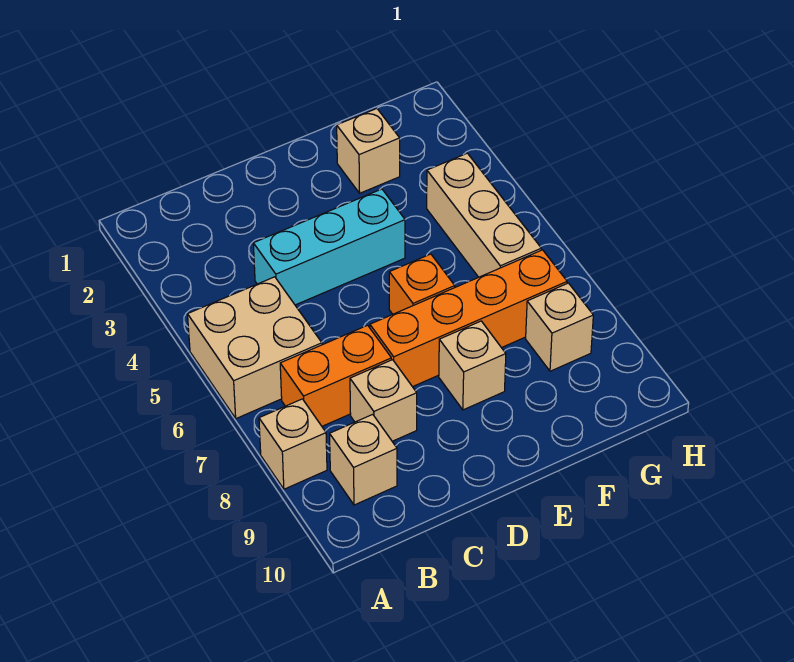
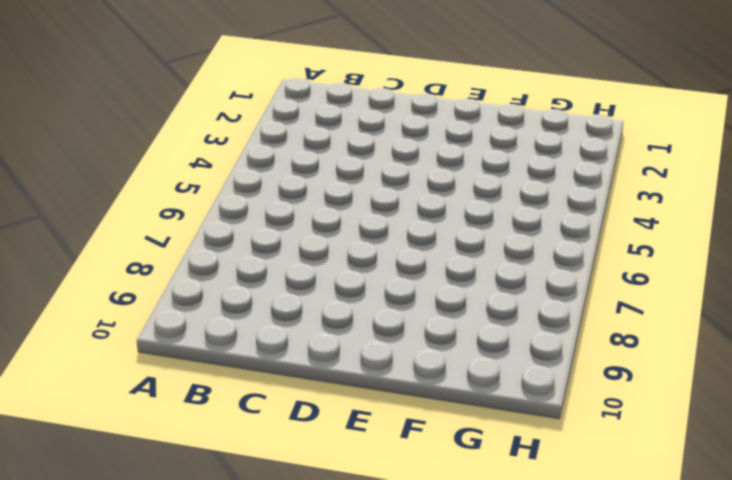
none -> tan 2x2 brick [188,277,322,418]
none -> tan 1x1 brick [259,399,327,489]
none -> orange 1x2 brick [280,325,391,426]

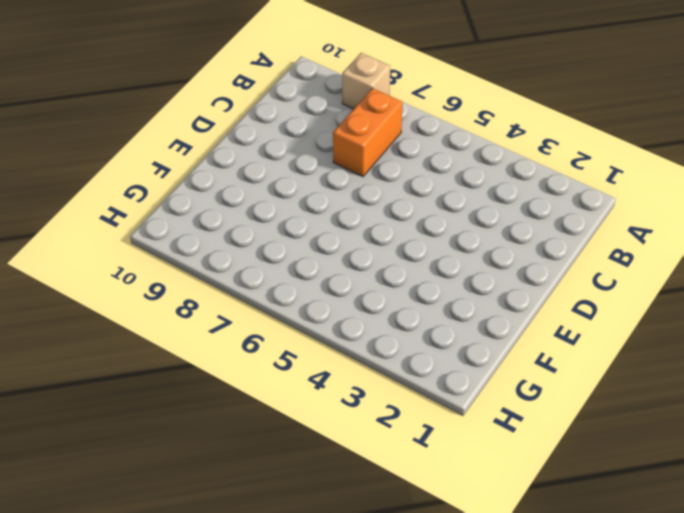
none -> tan 2x2 brick [188,277,322,418]
none -> tan 1x1 brick [330,414,397,505]
none -> cyan 1x3 brick [253,189,405,305]

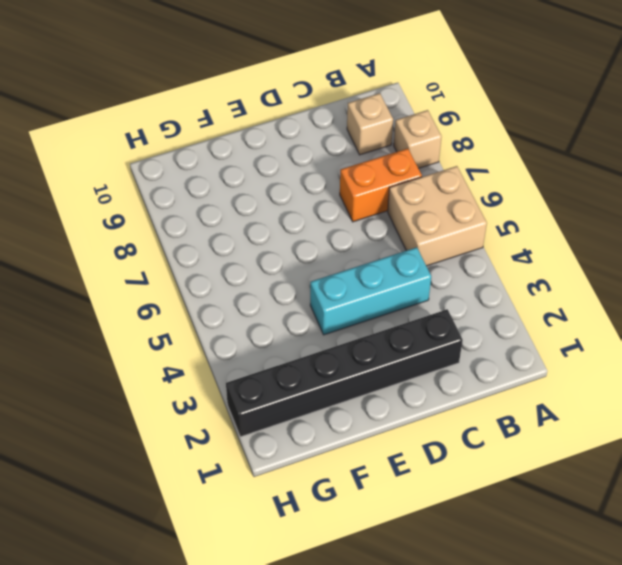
black 1x6 brick [226,309,463,437] -> tan 1x1 brick [337,109,400,193]
none -> tan 1x1 brick [350,360,417,441]
none -> orange 1x4 brick [370,250,567,387]
none -> orange 1x1 brick [389,254,455,314]

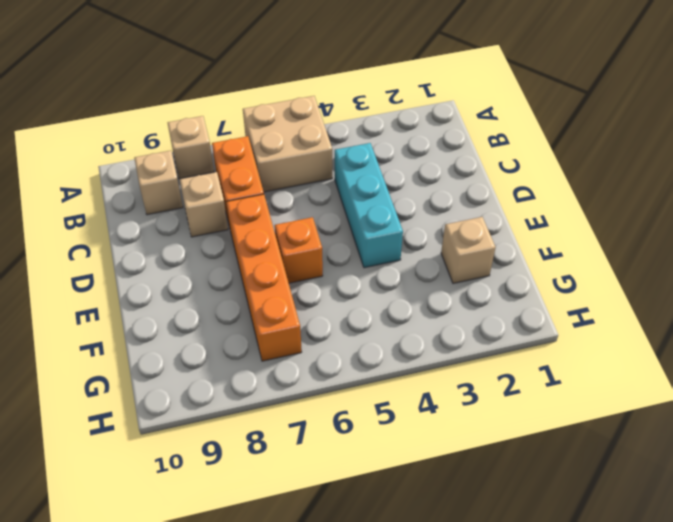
none -> tan 1x1 brick [439,321,506,410]
none -> tan 1x3 brick [427,153,541,277]
none -> tan 1x1 brick [526,283,593,371]

